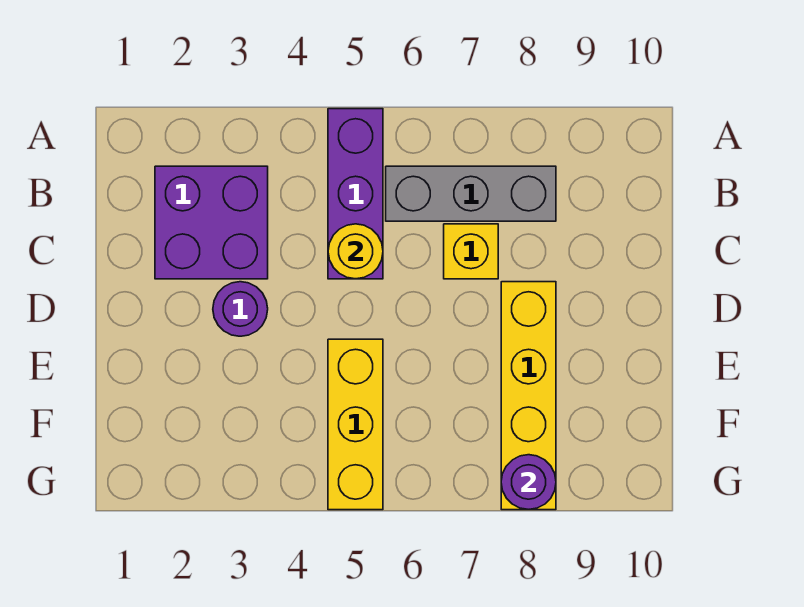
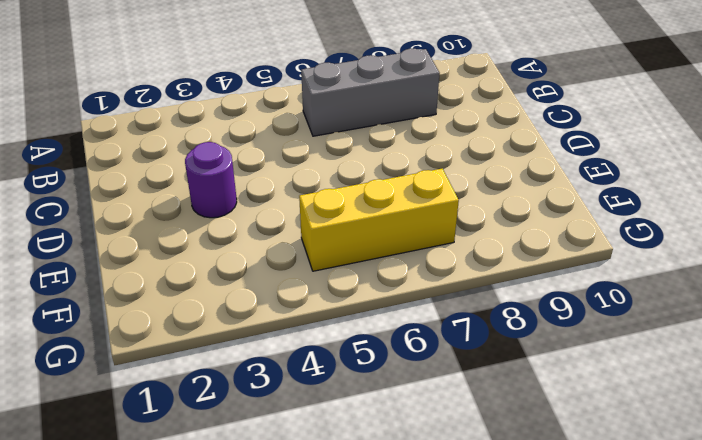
yellow 1x3 brick [299,168,459,271] -> yellow 1x3 brick turned to [328,339,383,510]
none -> purple 1x3 brick [328,109,383,279]
none -> purple 2x2 brick [155,166,268,279]

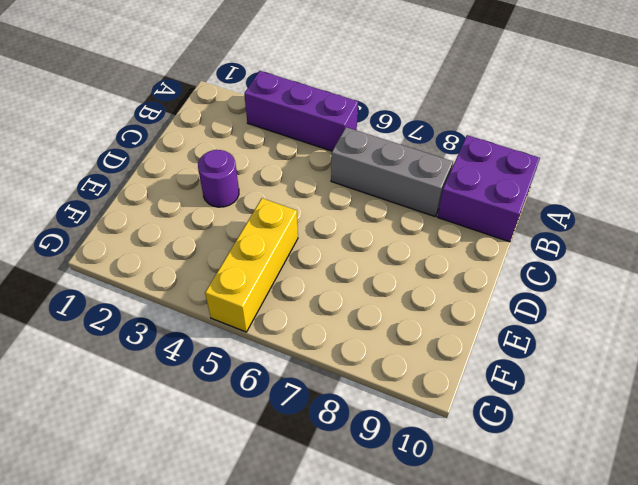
purple 1x3 brick [244,71,358,151] -> purple 1x3 brick turned to [328,109,383,279]
purple 2x2 brick [437,135,540,242] -> purple 2x2 brick moved to [155,166,268,279]
none -> yellow 1x1 brick [444,224,498,279]
none -> yellow 1x4 brick [501,282,556,510]

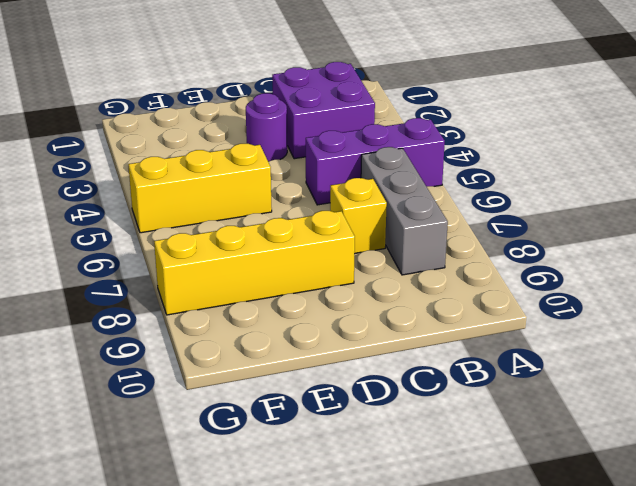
none -> yellow 1x1 round brick [328,224,383,279]
none -> purple 1x1 round brick [501,455,556,510]

